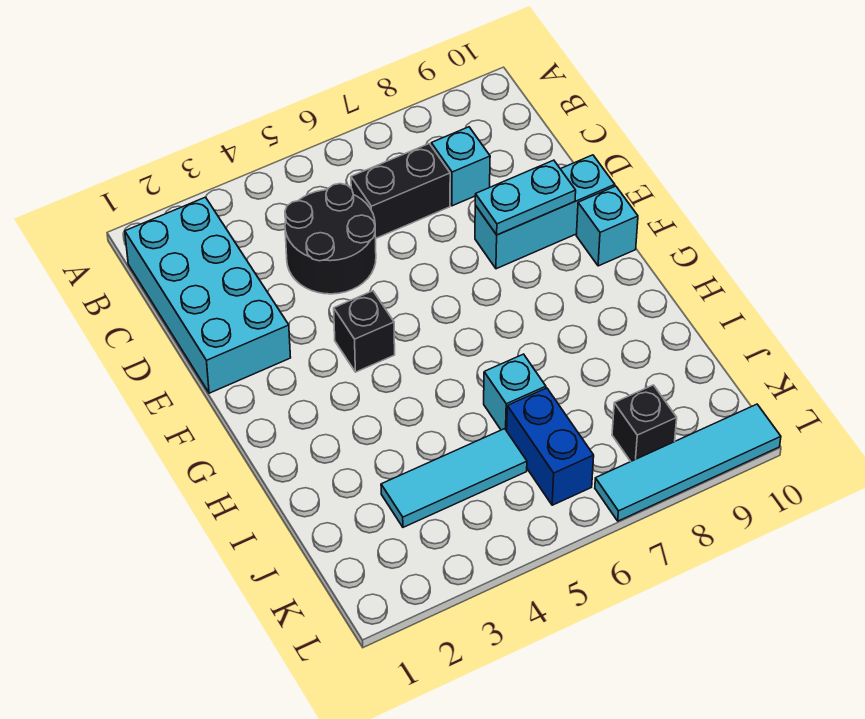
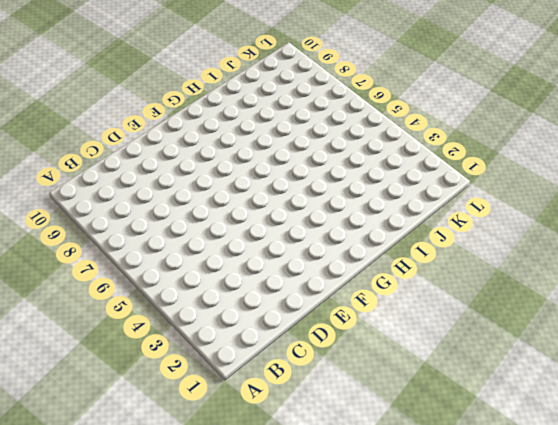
none -> cyan 2x4 brick [125,197,291,393]
none -> black 2x2 round brick [285,184,376,294]
none -> black 1x2 brick [351,144,450,238]

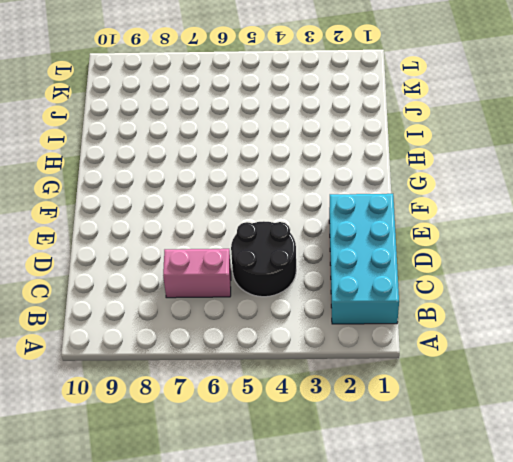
pink 1x2 brick [163,249,231,298] -> black 1x2 brick [351,144,450,238]
none -> cyan 1x1 brick [431,127,490,206]
none -> cyan 1x3 brick [475,155,615,269]
none -> black 1x1 brick [334,291,395,372]

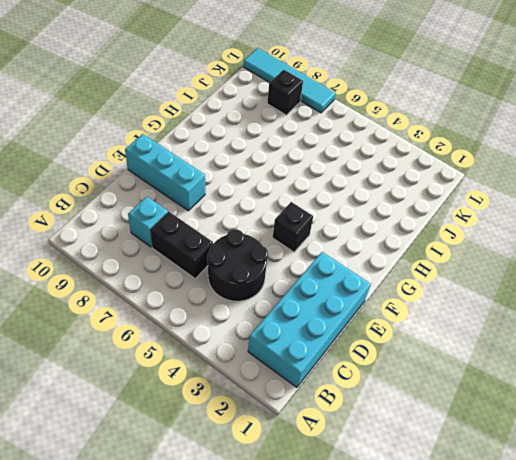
none -> cyan 1x1 brick [576,186,638,266]
none -> cyan 1x1 brick [484,354,546,431]
none -> cyan 1x3 tile [381,429,527,527]

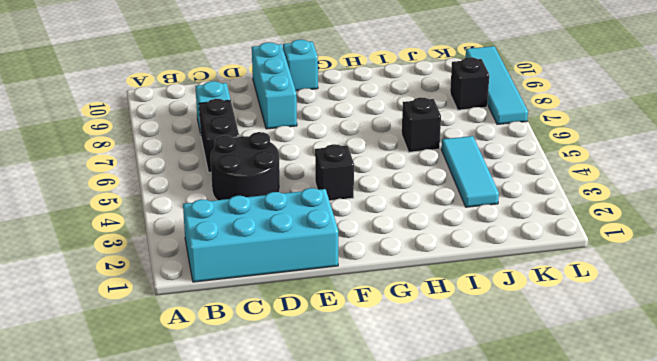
black 1x1 brick [402,97,441,152] -> cyan 1x1 brick [484,354,546,431]
none -> blue 1x2 brick [507,388,594,505]
none -> cyan 1x2 plate [475,160,576,235]

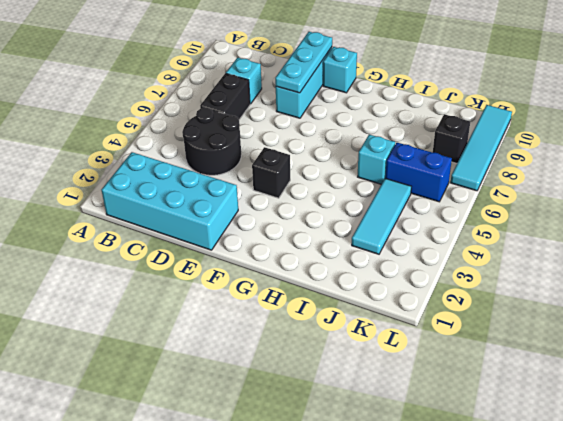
cyan 1x3 plate [275,32,332,93] -> cyan 1x2 plate [475,160,576,235]

